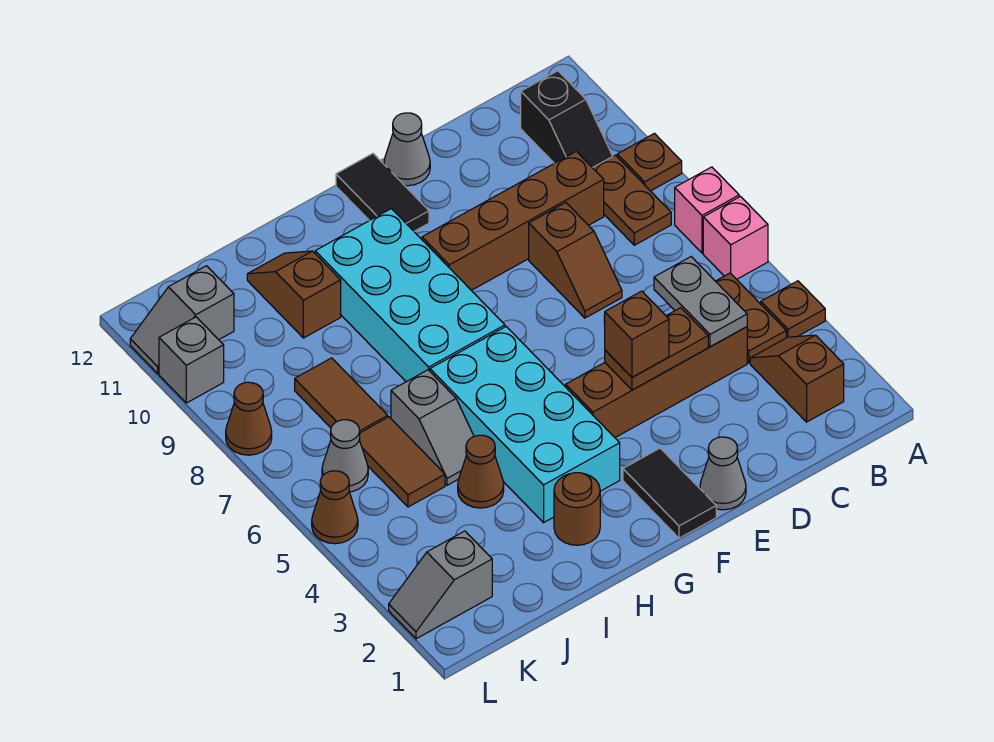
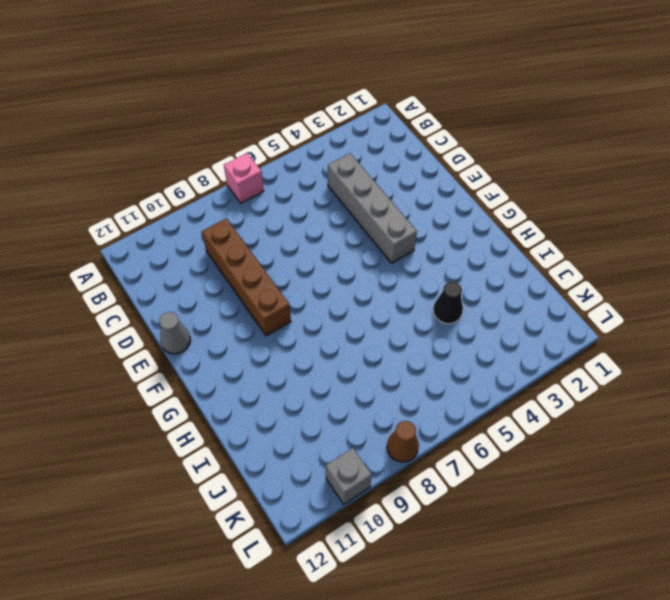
grey 1x4 brick [328,153,417,263] -> brown 1x4 brick [566,327,747,438]
black 1x1 cone [433,282,463,324] -> brown 1x1 cone [458,435,504,508]
none -> brown 1x1 plate [761,281,825,338]
none -> pink 1x1 brick [703,197,768,279]
none -> brown 1x1 plate [617,133,682,191]
none -> brown 1x2 slope [750,335,844,422]

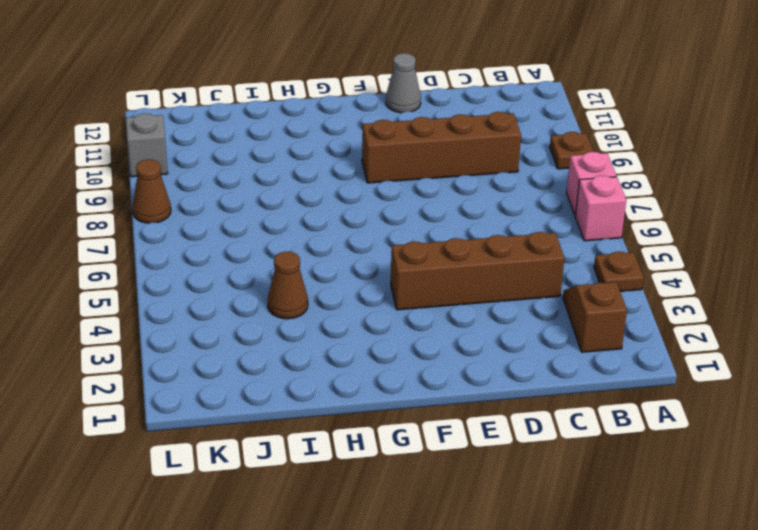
none -> brown 1x2 plate [716,273,786,363]
none -> brown 1x2 plate [593,155,671,245]
none -> black 1x2 slope [521,71,613,168]
none -> brown 1x2 slope [529,203,622,318]

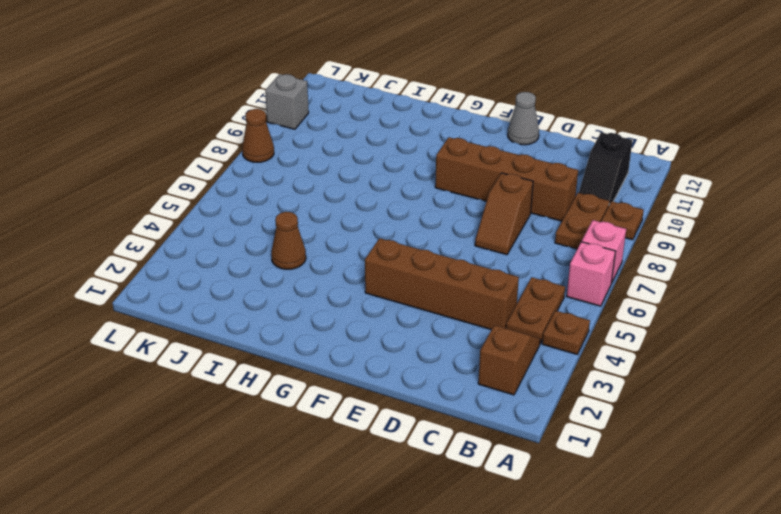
none -> grey 1x1 cone [700,437,746,510]
none -> black 1x2 tile [623,448,716,538]
none -> black 1x2 tile [336,154,429,231]
none -> cyan 2x4 brick [430,327,620,523]

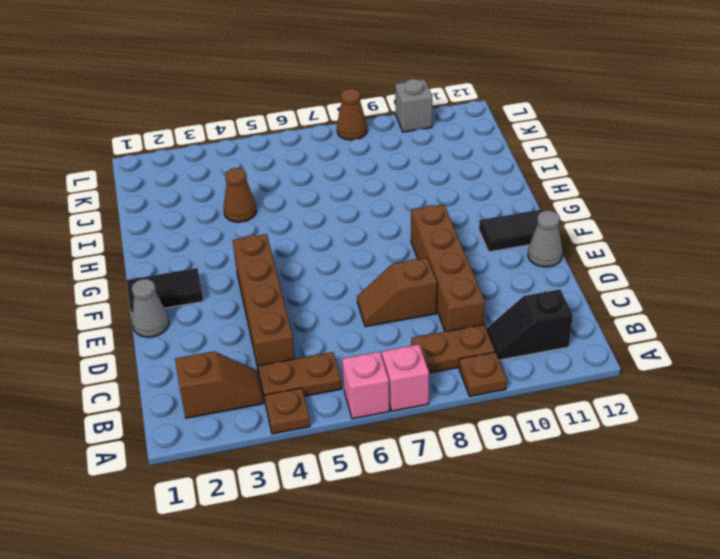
none -> cyan 2x4 brick [430,327,620,523]
none -> cyan 2x4 brick [315,209,505,382]
none -> brown 1x1 round brick [554,473,600,545]
none -> grey 1x2 slope [391,370,474,485]

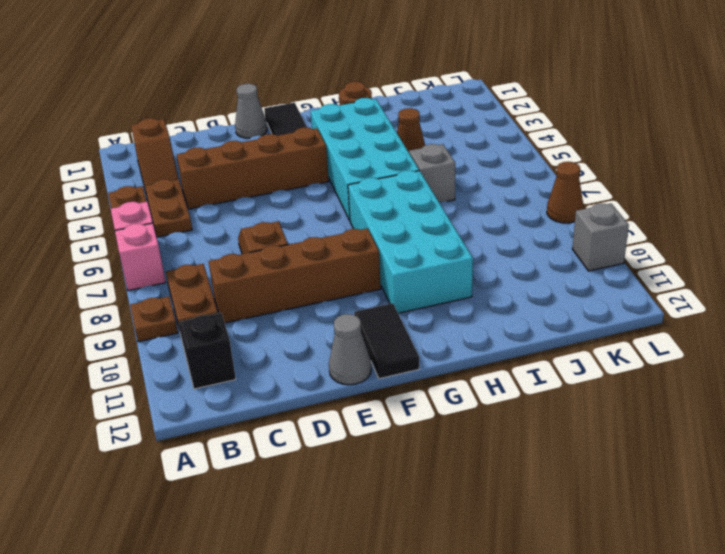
none -> brown 1x2 slope [247,251,341,338]
none -> brown 1x2 tile [359,417,445,507]
none -> brown 1x2 tile [295,358,388,433]
none -> grey 1x2 slope [389,531,492,639]

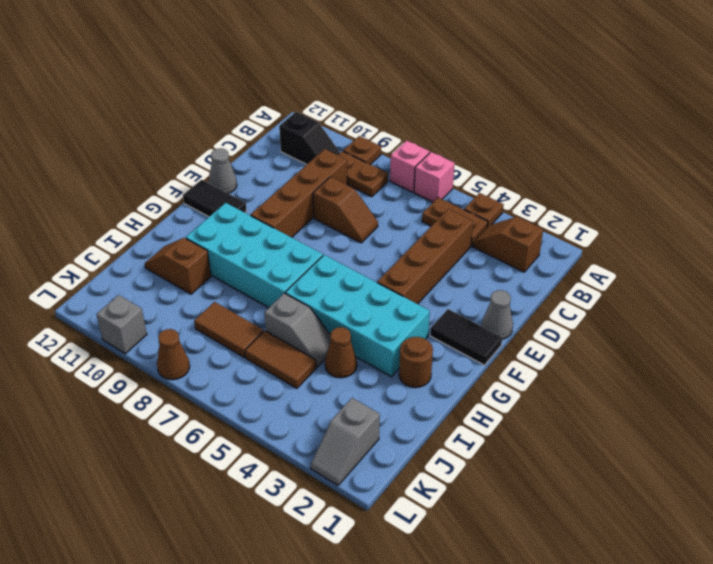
none -> grey 1x1 cone [322,420,368,492]
none -> grey 1x2 slope [130,266,234,373]
none -> brown 1x1 cone [312,471,358,544]
none -> grey 1x2 plate [654,257,747,347]

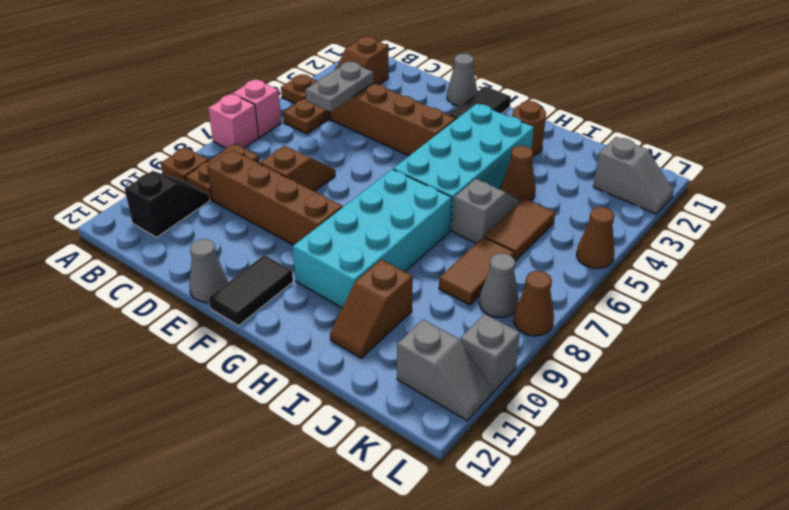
grey 1x1 cone [479,253,519,317] -> grey 1x1 cone moved to [322,420,368,492]
none -> brown 1x2 plate [605,308,708,390]
none -> brown 1x1 brick [605,291,669,377]

